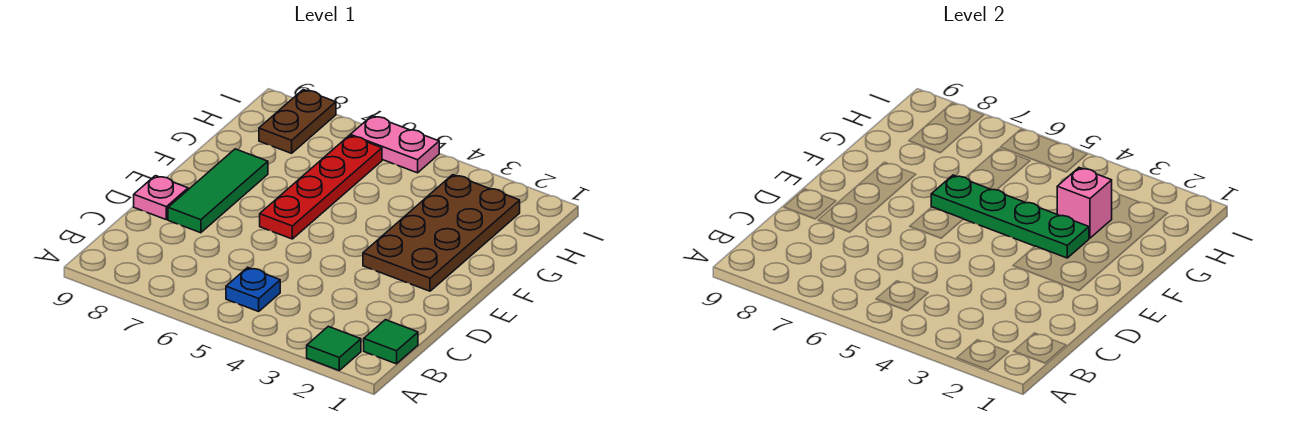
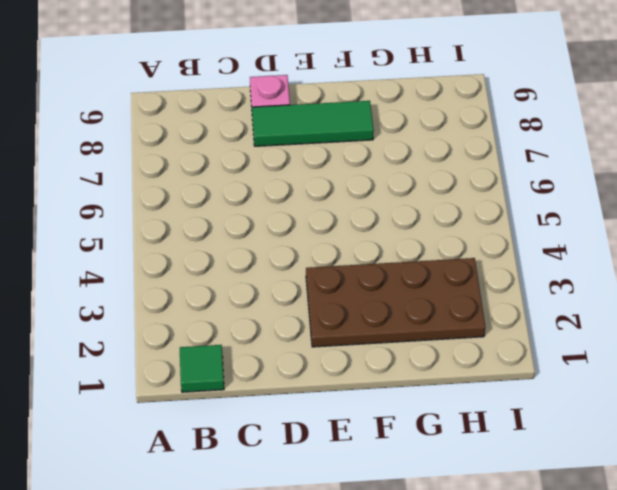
none -> green 1x1 tile [307,326,361,370]
none -> blue 1x1 plate [226,267,280,311]

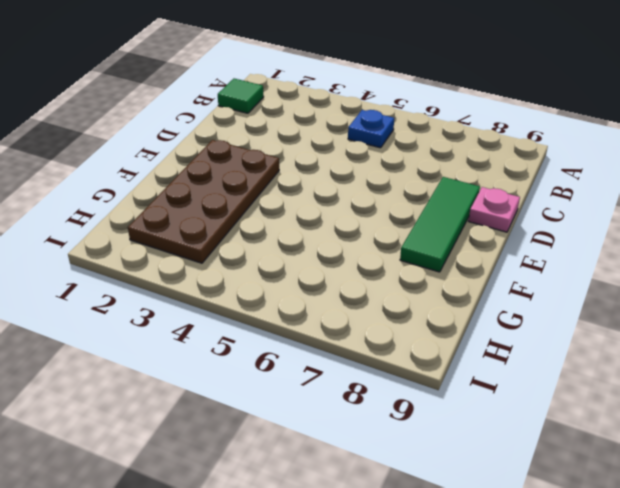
none -> green 1x1 tile [307,326,361,370]
none -> red 1x4 plate [260,135,382,239]

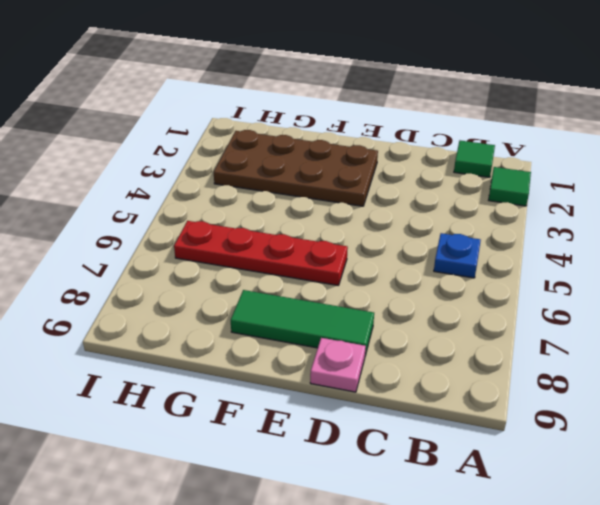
none -> brown 1x2 plate [259,90,336,153]
none -> pink 1x2 plate [350,116,439,173]

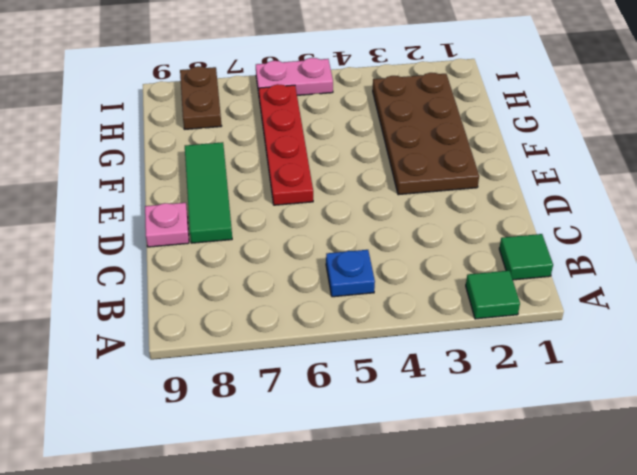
none -> green 1x4 plate [931,175,1089,258]
none -> pink 1x1 brick [1057,168,1112,238]

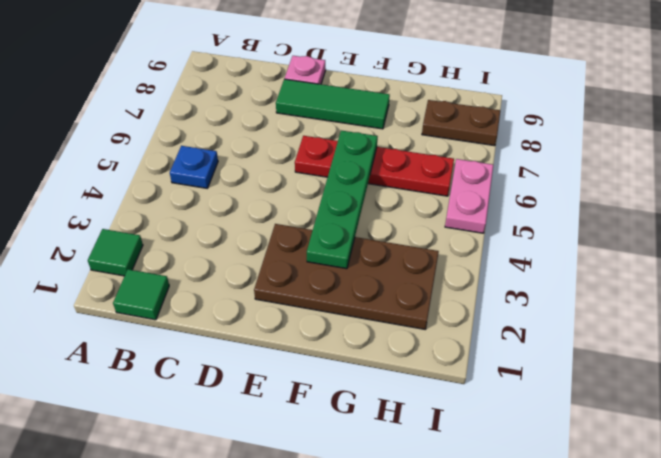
none -> pink 1x1 brick [1057,168,1112,238]

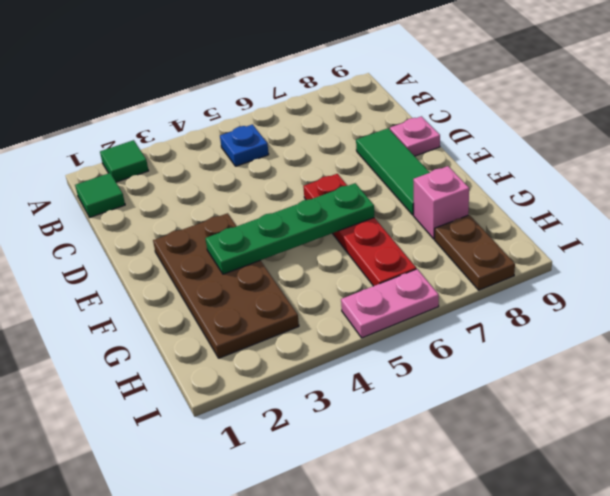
pink 1x1 brick [413,166,469,239] -> pink 1x1 brick moved to [1057,168,1112,238]

